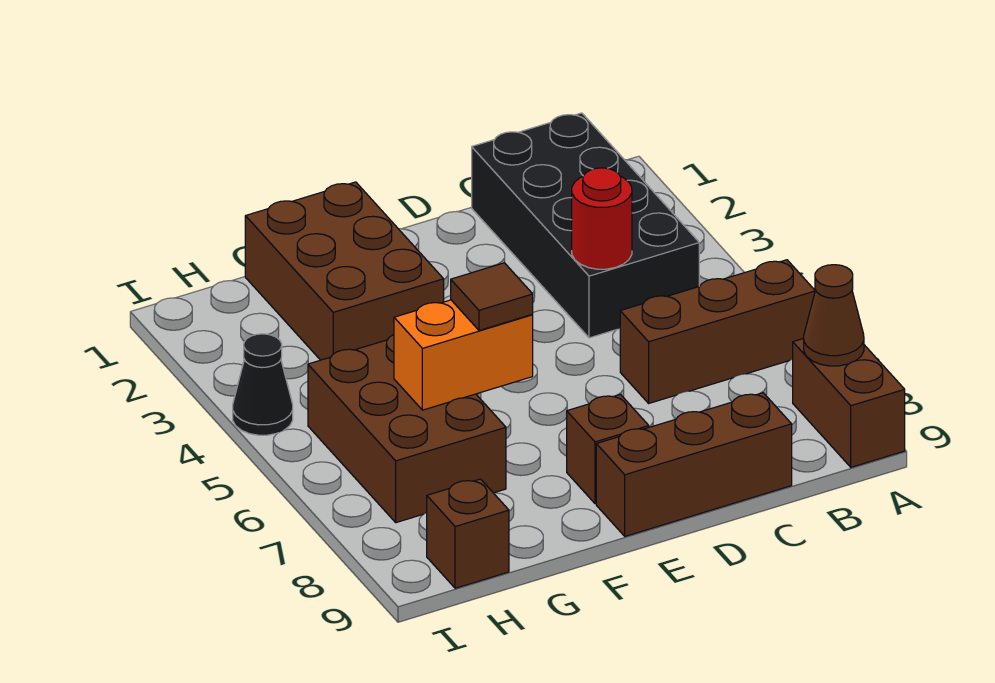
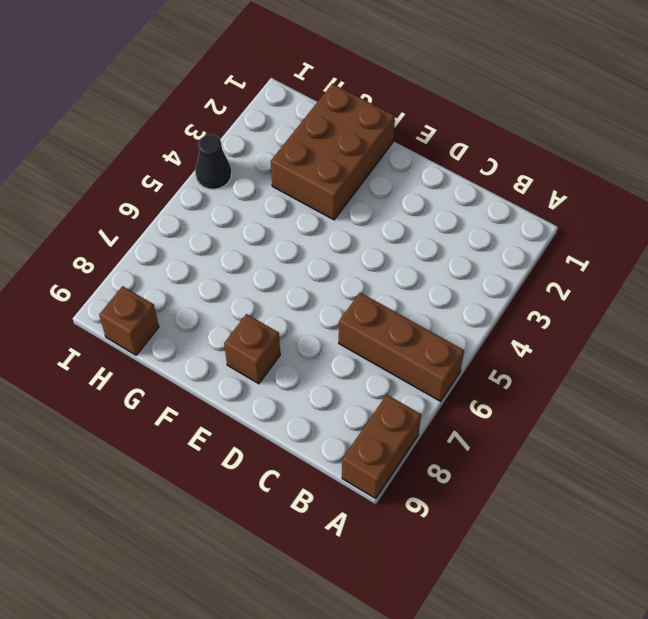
none -> black 2x4 brick [472,113,699,338]
none -> brown 1x3 brick [596,393,792,536]
none -> brown 2x3 brick [308,335,506,523]

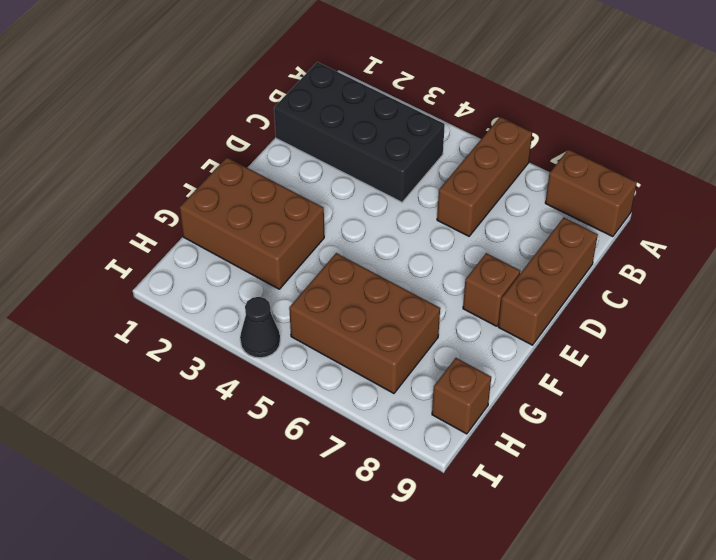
none -> brown 1x1 cone [804,265,864,366]
none -> red 1x1 round brick [572,168,632,269]
none -> orange 1x2 brick [394,300,533,410]

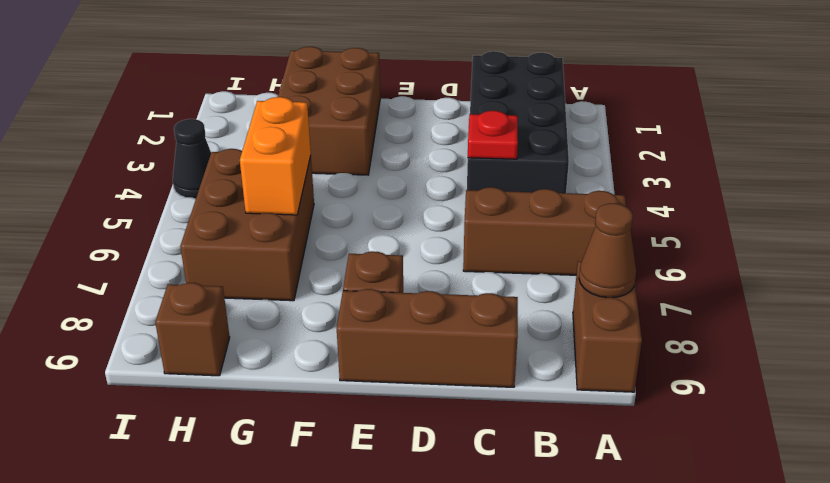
red 1x1 plate [468,111,518,159] -> red 1x1 round brick [572,168,632,269]
orange 1x2 brick [240,97,311,215] -> orange 1x2 brick turned to [394,300,533,410]
none -> brown 1x1 tile [451,263,533,330]

